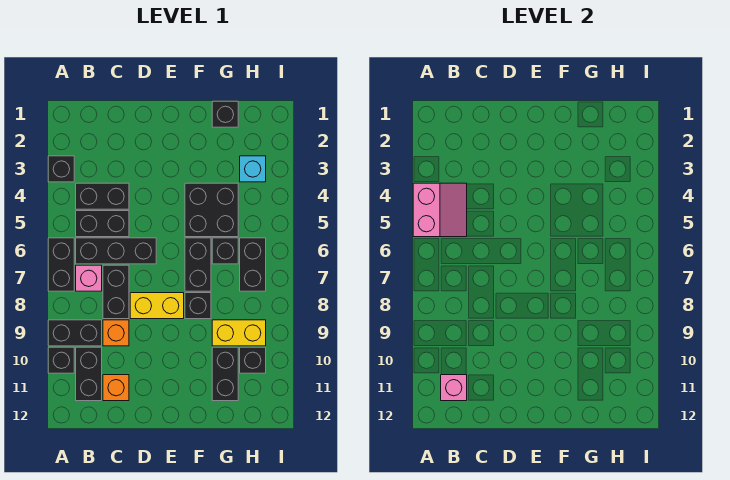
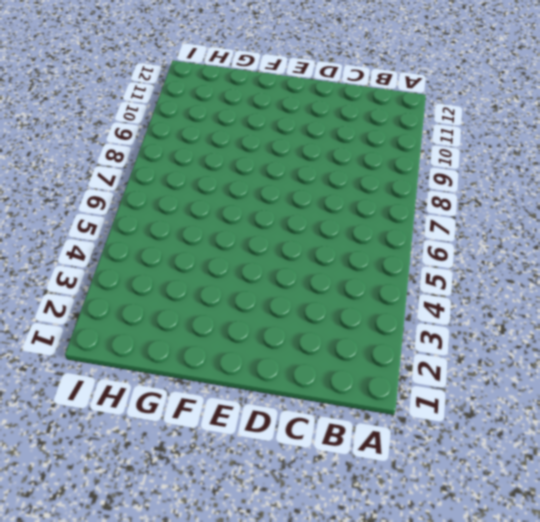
none -> black 1x1 brick [48,156,74,182]
none -> black 1x2 brick [48,238,74,291]
none -> black 1x2 brick [48,320,102,346]

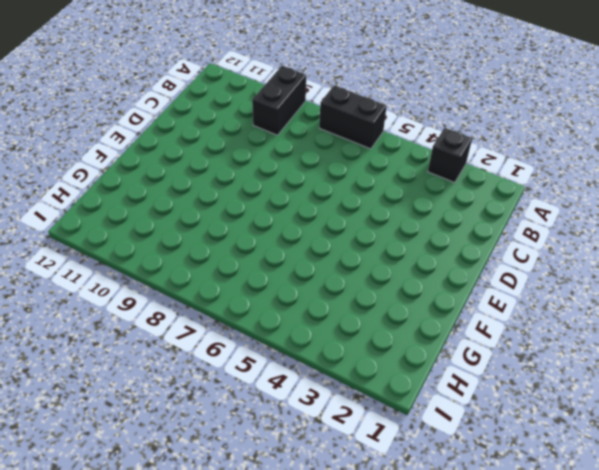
none -> black 1x1 brick [48,347,74,373]
none -> black 1x2 brick [76,183,129,209]
none -> black 1x2 brick [76,211,129,237]

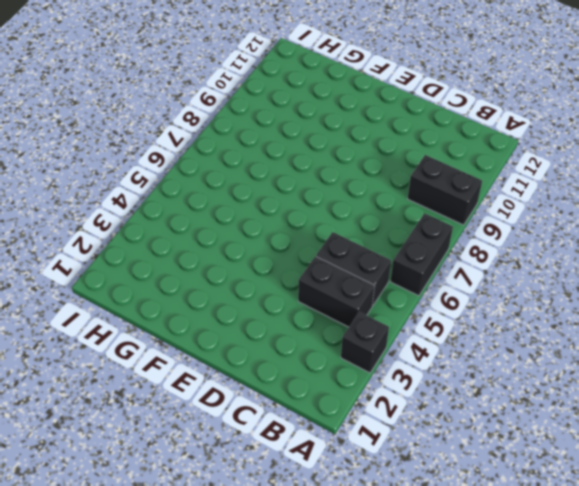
none -> black 1x1 brick [48,347,74,373]
none -> black 1x3 brick [76,238,156,264]
none -> pink 1x1 brick [76,265,102,291]

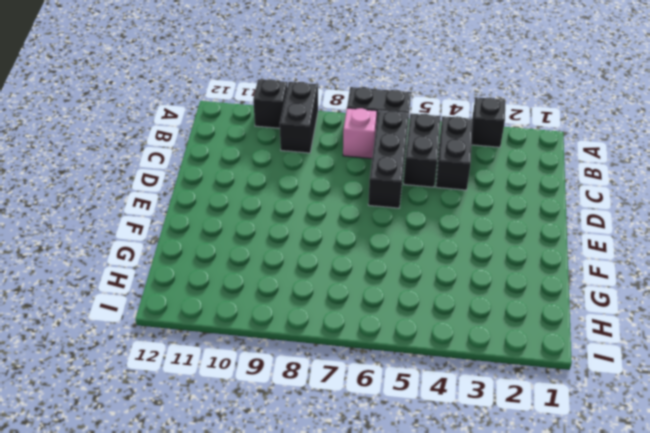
none -> black 1x2 brick [76,347,102,401]
none -> black 1x2 brick [103,265,129,319]
none -> orange 1x1 brick [103,320,129,346]

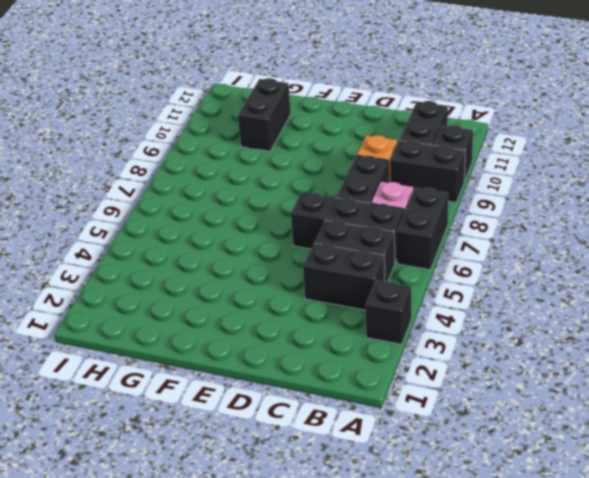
none -> orange 1x1 brick [103,375,129,401]
none -> yellow 1x2 brick [130,293,184,319]
none -> black 2x2 brick [185,183,238,237]

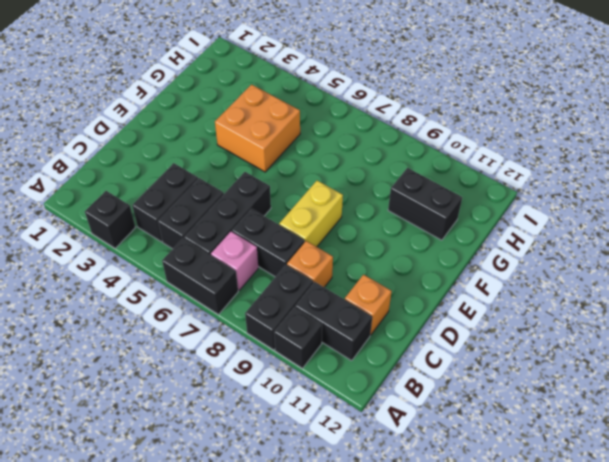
orange 2x2 brick [215,85,300,172] -> black 2x2 brick [185,183,238,237]
none -> black 1x2 brick [185,238,211,291]
none -> black 1x1 brick [185,293,211,319]
none -> black 1x1 brick [212,101,238,127]

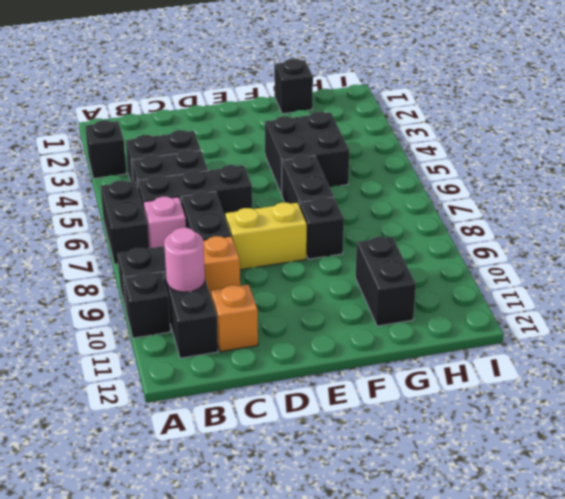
pink 1x1 round brick [164,228,205,292] -> none
none -> black 1x1 brick [212,238,238,264]
none -> yellow 1x2 brick [212,320,266,346]
none -> cyan 1x1 brick [240,156,266,182]

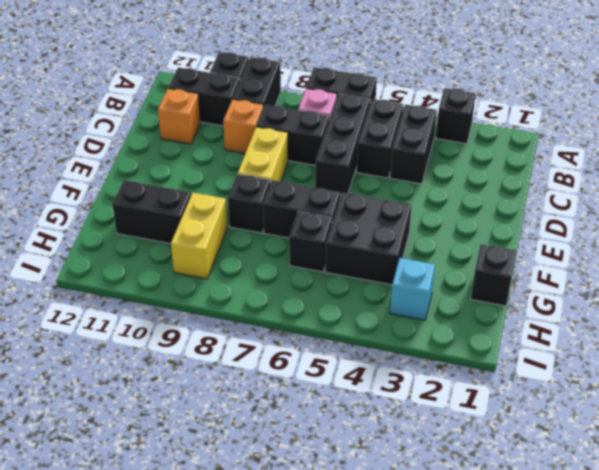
none -> black 1x2 brick [240,238,266,291]
none -> black 1x1 brick [240,347,266,373]
none -> pink 2x2 slope [413,183,467,237]

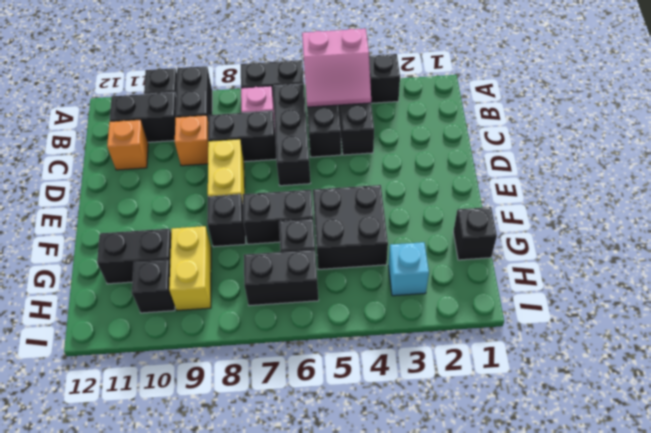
none -> pink 1x1 brick [441,375,467,401]

